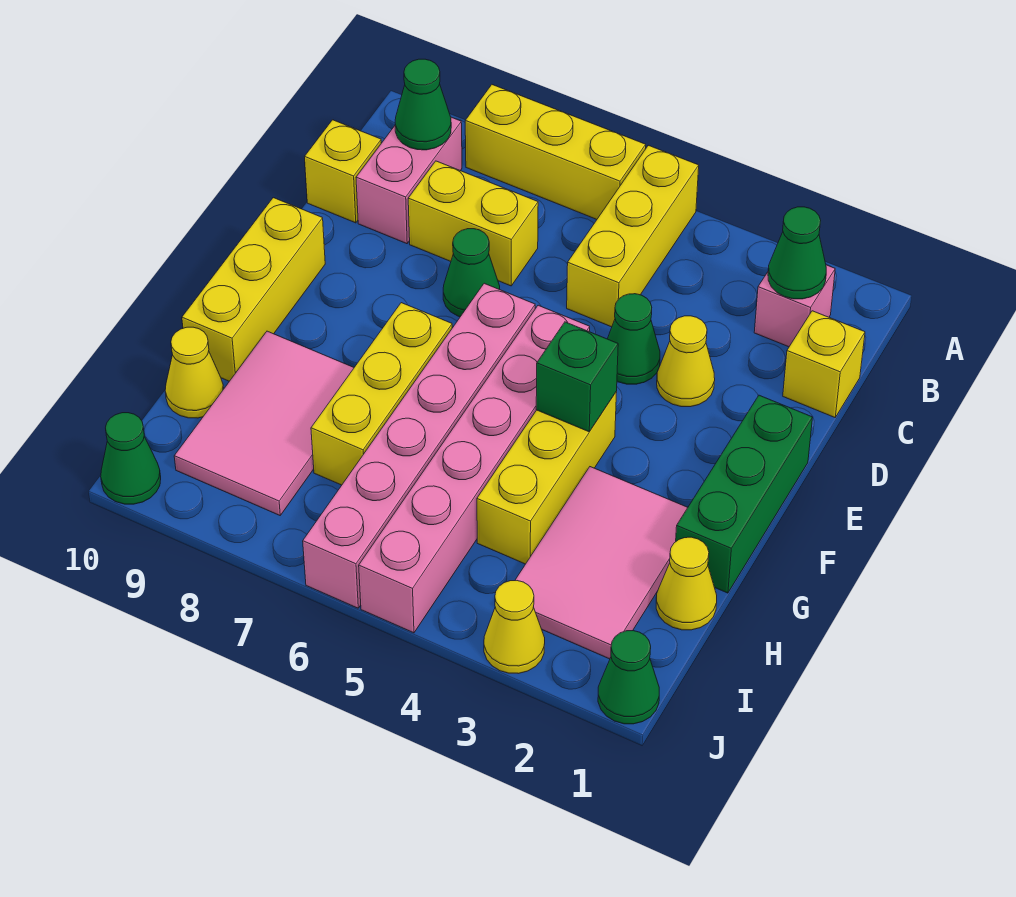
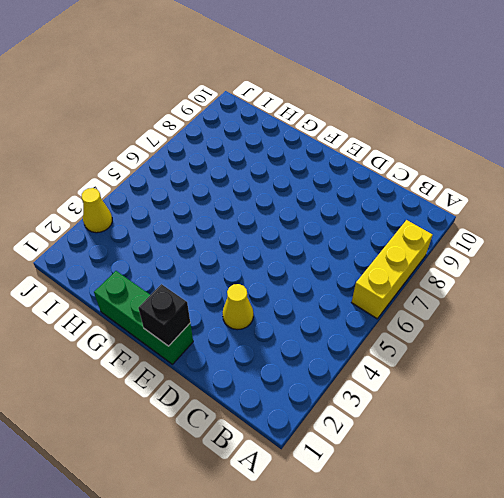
black 1x1 brick [138,284,190,346] -> none
none -> yellow 1x3 brick [567,145,699,327]
none -> pink 1x1 brick [754,265,835,347]
none -> pink 1x2 brick [356,117,462,244]

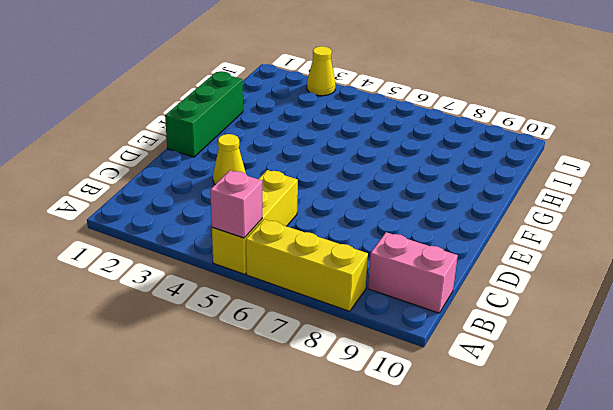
pink 1x1 brick [210,170,262,238] -> pink 1x1 brick moved to [754,265,835,347]
pink 1x2 brick [368,232,458,313] -> pink 1x2 brick turned to [356,117,462,244]
none -> yellow 1x1 brick [783,311,865,417]
none -> yellow 1x2 brick [408,161,538,286]
none -> yellow 1x1 brick [305,120,381,223]

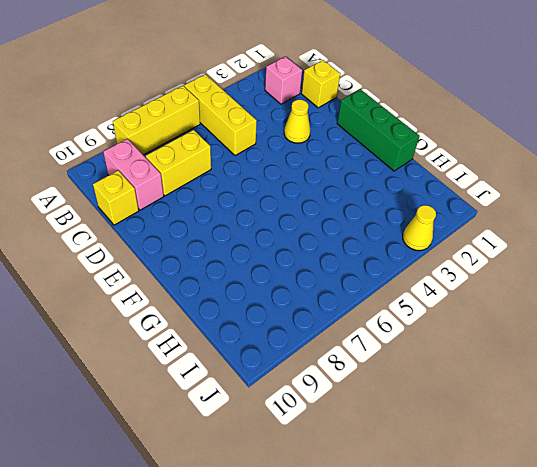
none -> green 1x1 cone [608,294,660,384]
none -> green 1x1 cone [443,229,500,317]
none -> pink 1x6 brick [359,305,590,633]

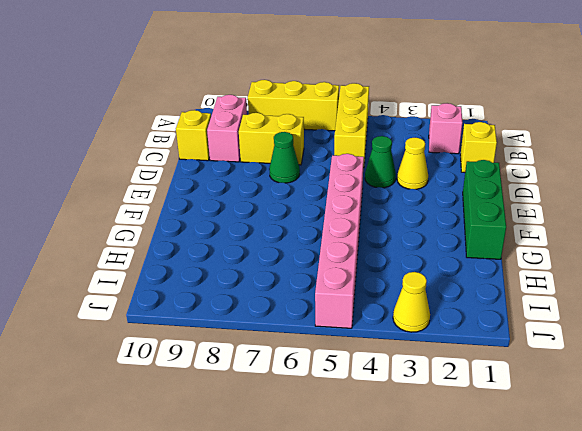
none -> pink 1x6 brick [303,283,535,608]
none -> yellow 1x3 brick [182,198,325,381]
none -> yellow 1x3 brick [477,392,617,564]

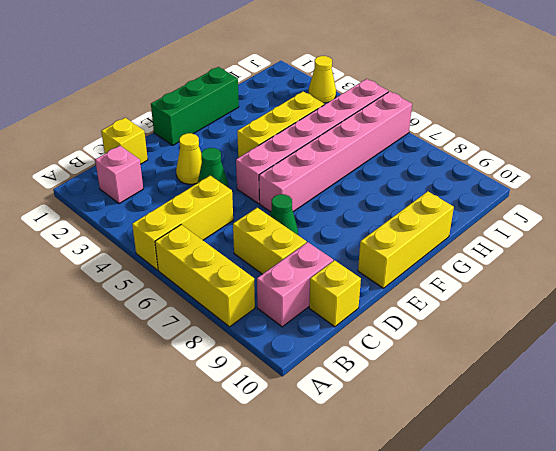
none -> yellow 1x3 brick [311,303,452,485]
none -> pink 2x3 tile [515,467,688,659]
none -> pink 2x3 tile [174,331,354,515]

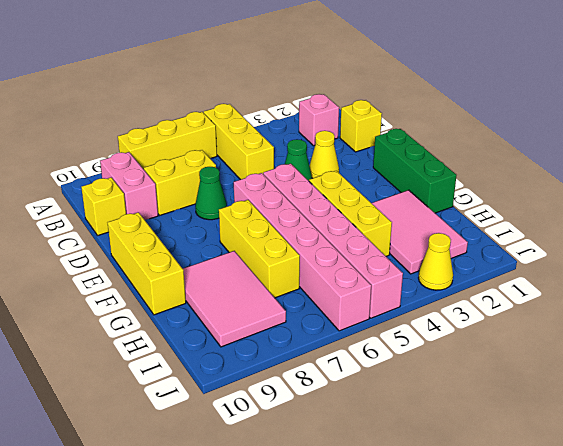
none -> yellow 1x1 cone [656,537,717,630]
none -> yellow 1x1 cone [165,327,224,418]
none -> green 1x1 cone [598,631,659,724]

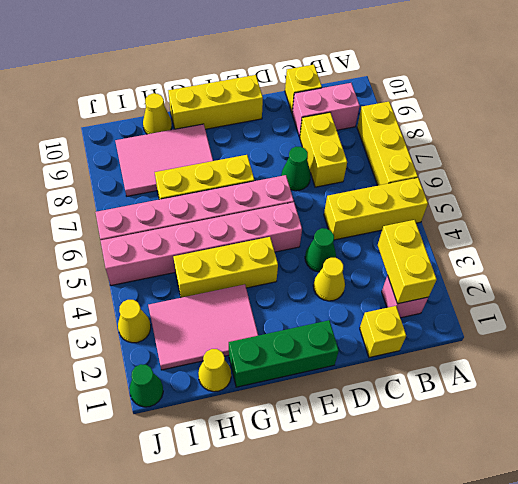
yellow 1x2 brick [378,220,437,304] -> green 1x1 cone [768,207,826,299]
none -> green 1x1 cone [101,413,161,504]
none -> green 1x1 cone [395,59,451,150]
none -> green 1x1 brick [536,322,618,432]

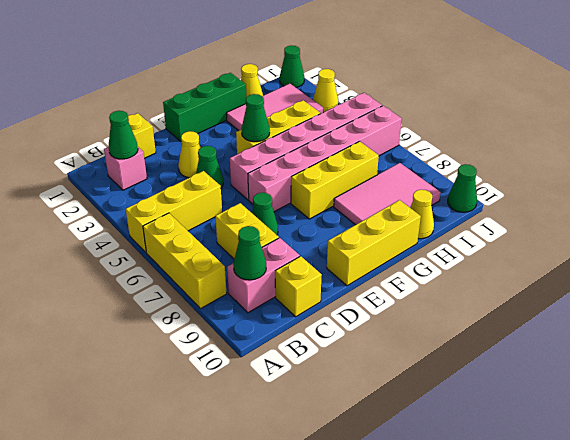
green 1x1 cone [242,94,270,142] -> green 1x1 brick [536,322,618,432]

